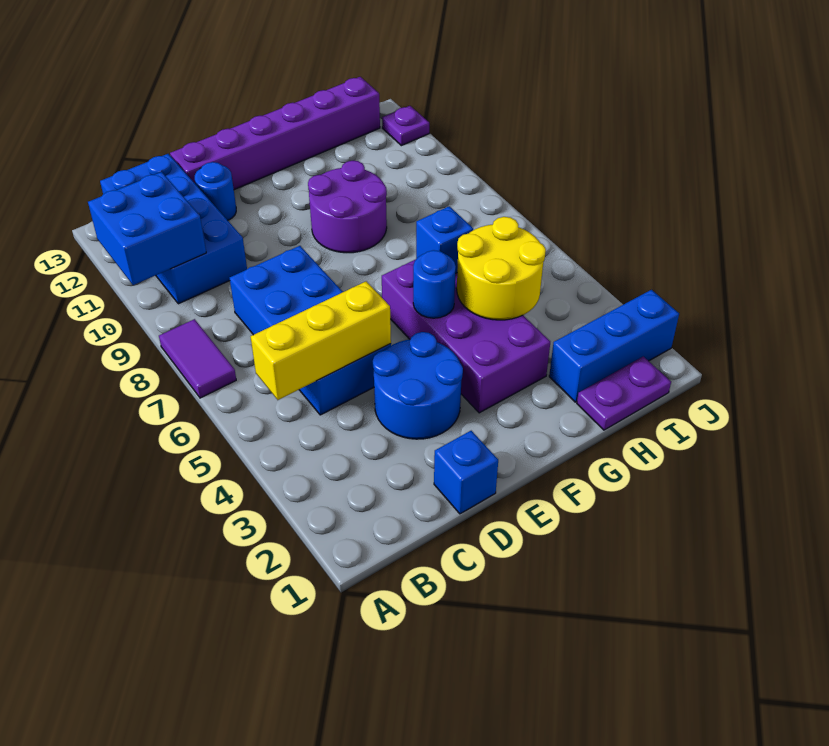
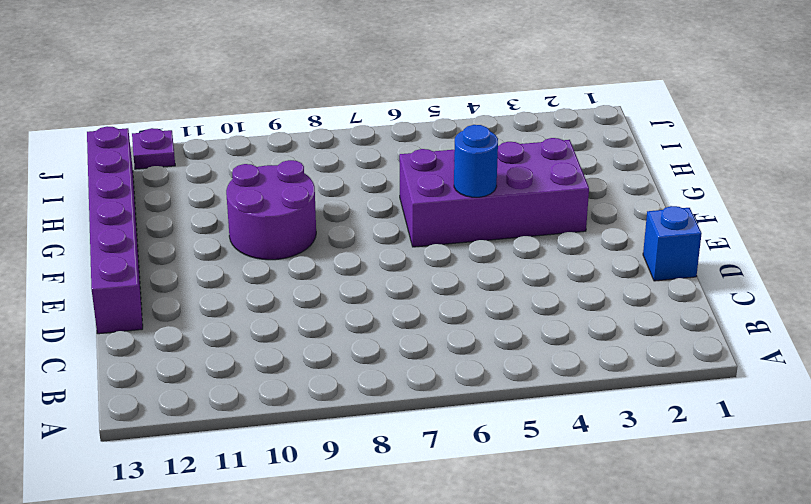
none -> purple 1x2 tile [159,319,236,398]
none -> blue 2x4 brick [100,154,247,304]
none -> blue 2x4 brick [230,246,391,415]

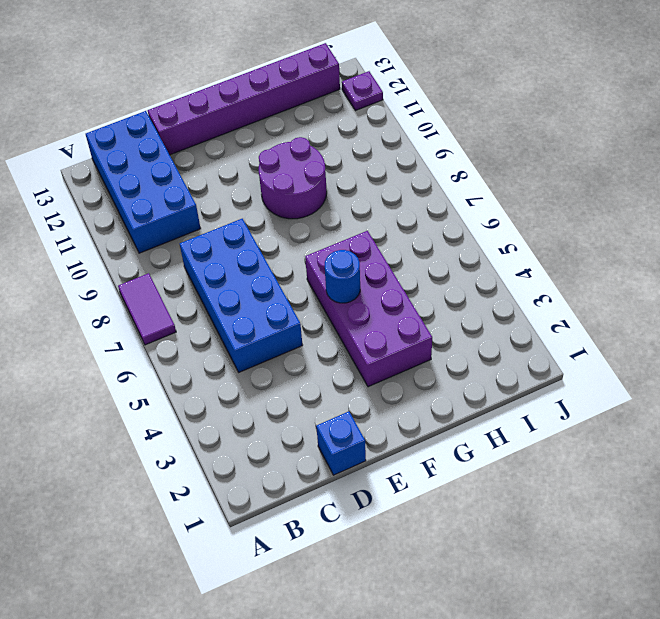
none -> blue 2x2 round brick [373,332,463,439]
none -> blue 1x1 round brick [195,162,236,220]
none -> purple 1x2 plate [577,356,671,430]

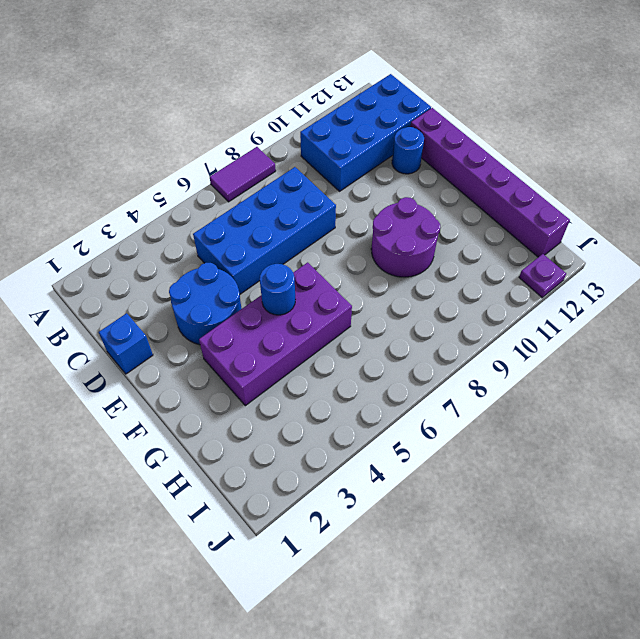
none -> purple 1x2 plate [577,356,671,430]
none -> blue 1x3 brick [549,290,679,402]
none -> blue 2x2 brick [88,172,206,285]

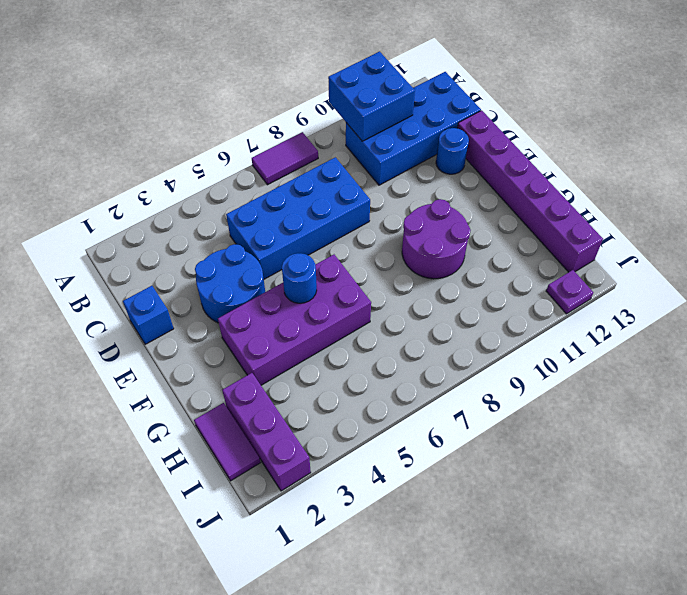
purple 1x2 tile [194,403,260,481] -> purple 1x2 plate [577,356,671,430]
purple 1x3 brick [222,373,311,491] -> blue 1x3 brick [549,290,679,402]
none -> yellow 1x3 brick [251,281,391,400]
none -> yellow 2x2 round brick [457,217,546,320]
none -> blue 1x1 brick [416,206,473,274]

